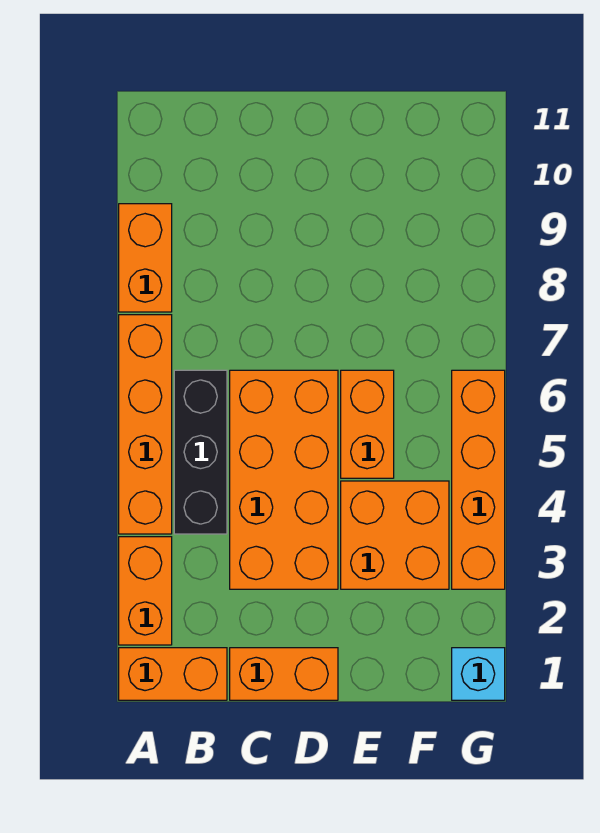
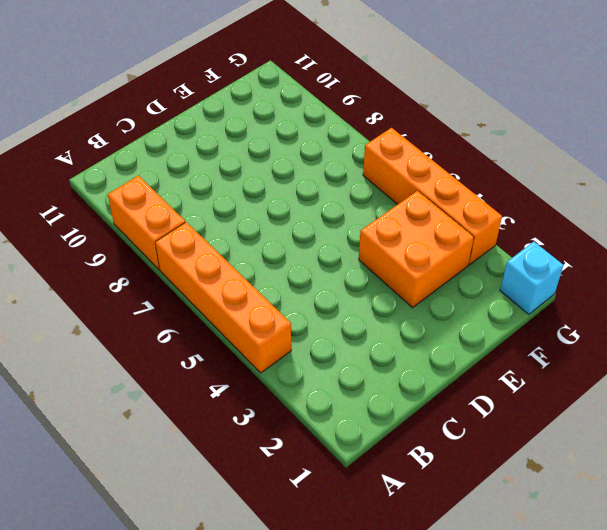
none -> orange 1x2 brick [119,648,227,700]
none -> orange 1x2 brick [119,537,172,645]

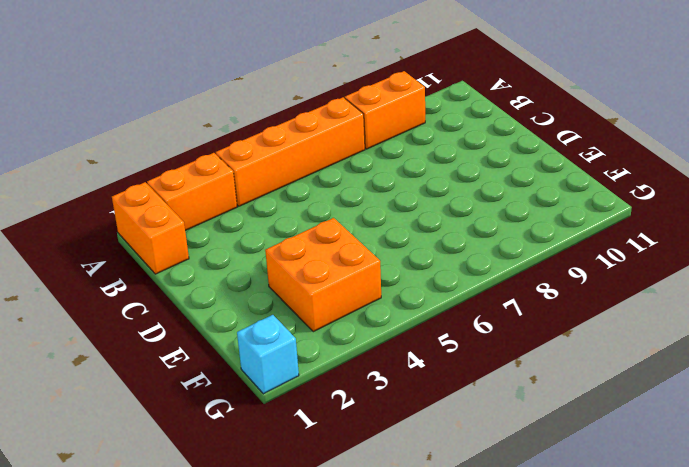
none -> black 1x3 brick [174,370,227,534]
none -> orange 1x2 brick [230,648,338,700]

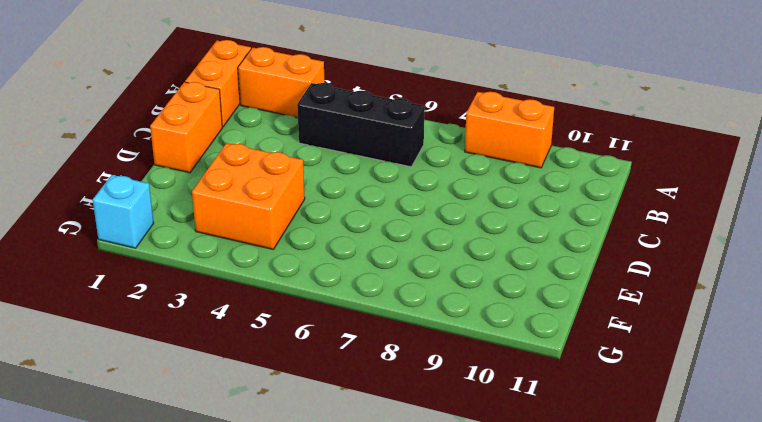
none -> orange 1x4 brick [119,315,172,534]
none -> orange 2x4 brick [230,370,338,589]

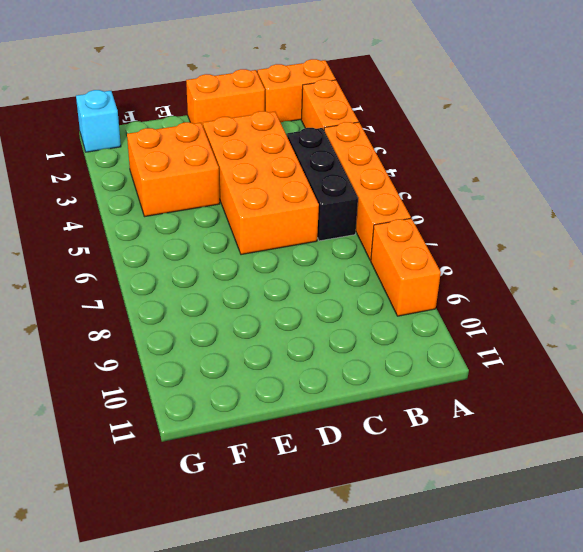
none -> orange 1x2 brick [341,370,394,478]
none -> orange 1x4 brick [452,370,505,589]

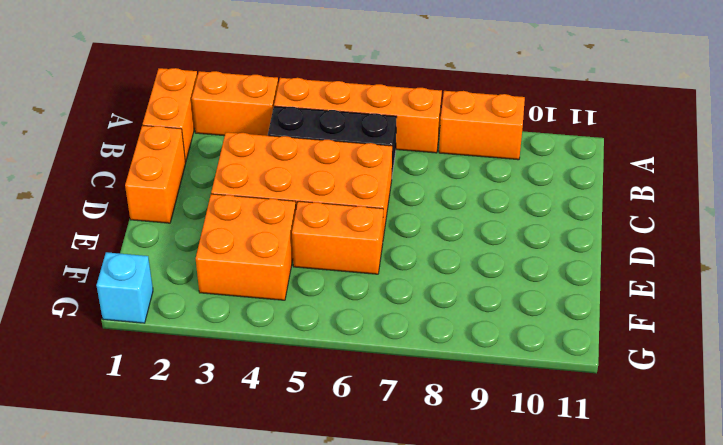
none -> orange 1x4 brick [452,370,505,589]

